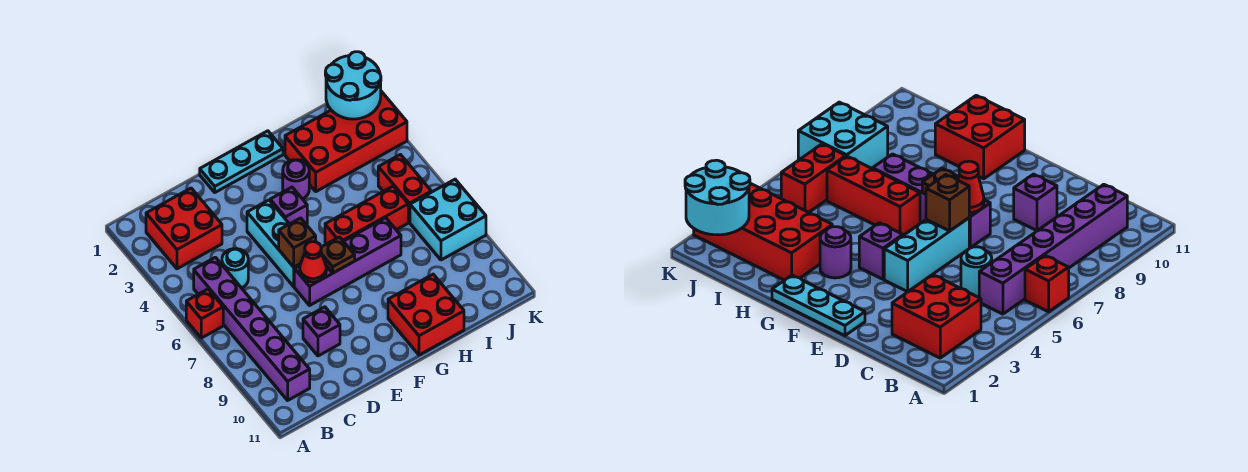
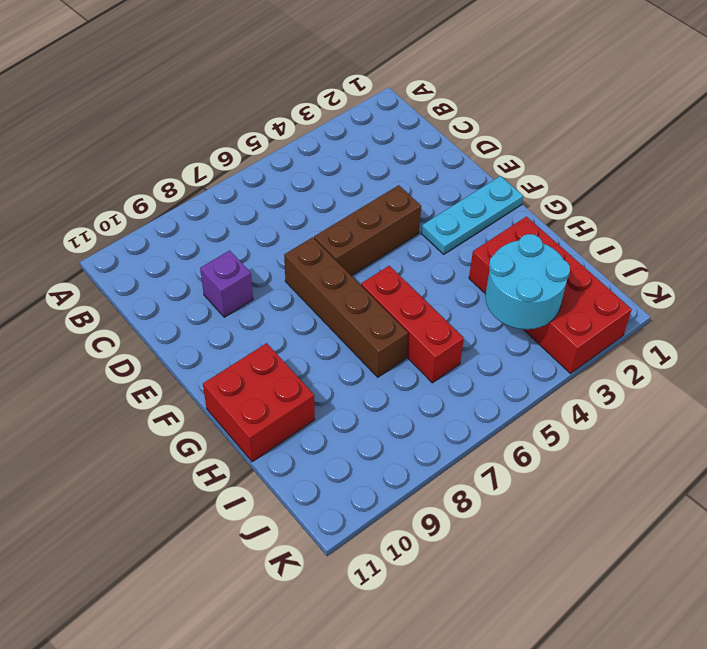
brown 1x3 brick [314,185,421,276] -> cyan 1x3 brick [247,200,300,287]
brown 1x4 brick [284,237,408,377] -> purple 1x4 brick [294,218,401,305]
cyan 1x3 plate [421,176,523,254] -> cyan 1x3 plate turned to [200,131,283,192]
cyan 2x2 round brick [485,234,570,329] -> cyan 2x2 round brick moved to [325,52,381,119]
none -> red 1x1 brick [186,289,223,338]
none -> red 2x2 brick [146,188,222,269]
none -> purple 1x6 brick [194,257,310,400]

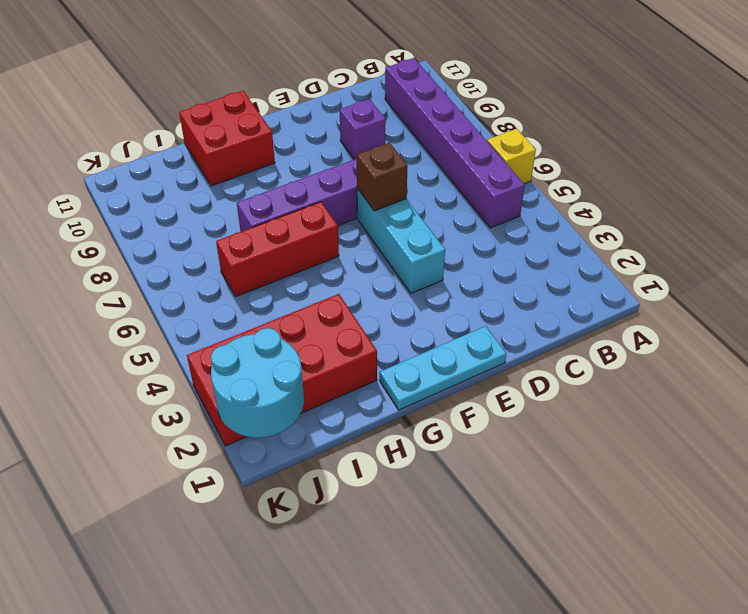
yellow 1x1 brick [487,129,536,184] -> red 1x1 brick [186,289,223,338]
none -> red 2x2 brick [146,188,222,269]
none -> cyan 1x1 round brick [222,249,248,288]
none -> purple 1x1 brick [270,187,307,225]

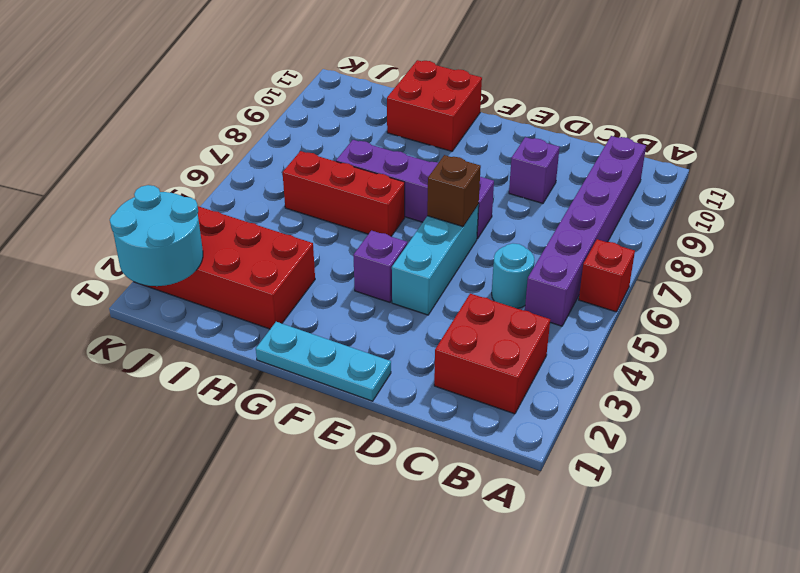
none -> purple 1x1 round brick [283,160,309,199]
none -> red 1x2 brick [378,155,431,222]
none -> cyan 2x2 brick [410,179,486,260]

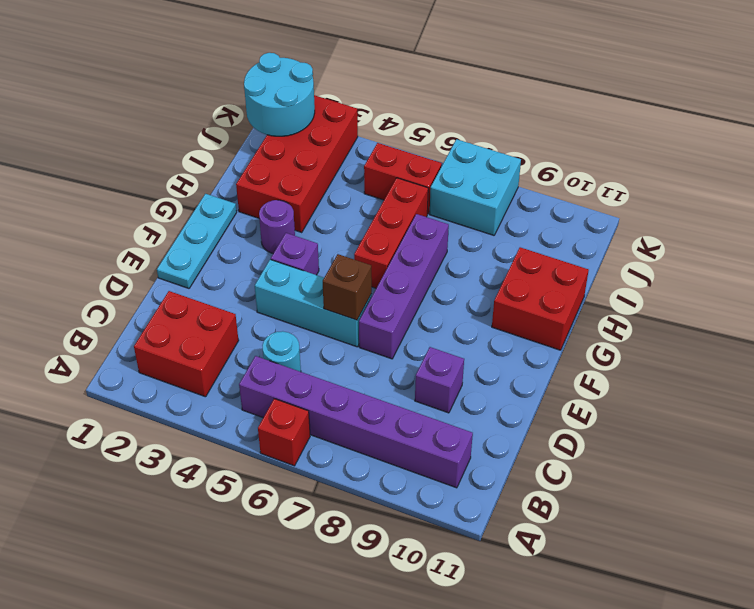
none -> red 1x1 cone [300,242,326,282]
none -> brown 1x1 plate [321,237,355,273]

